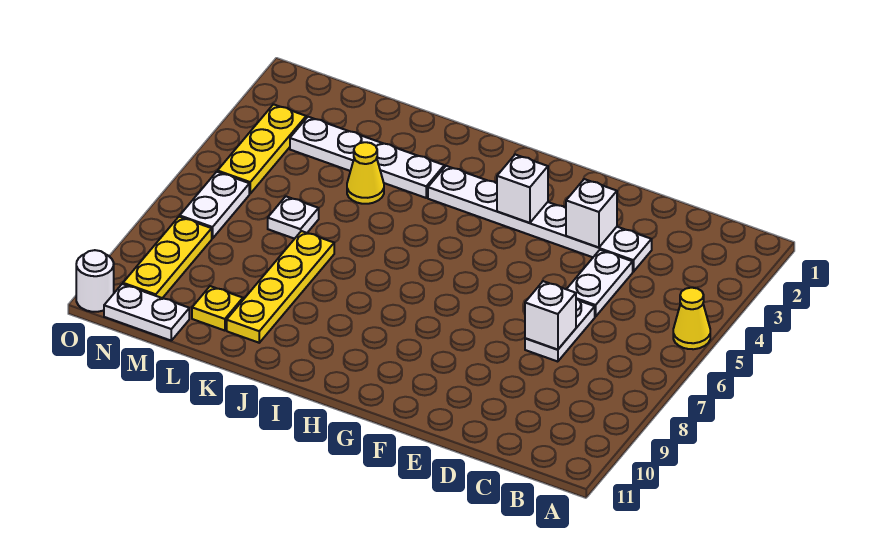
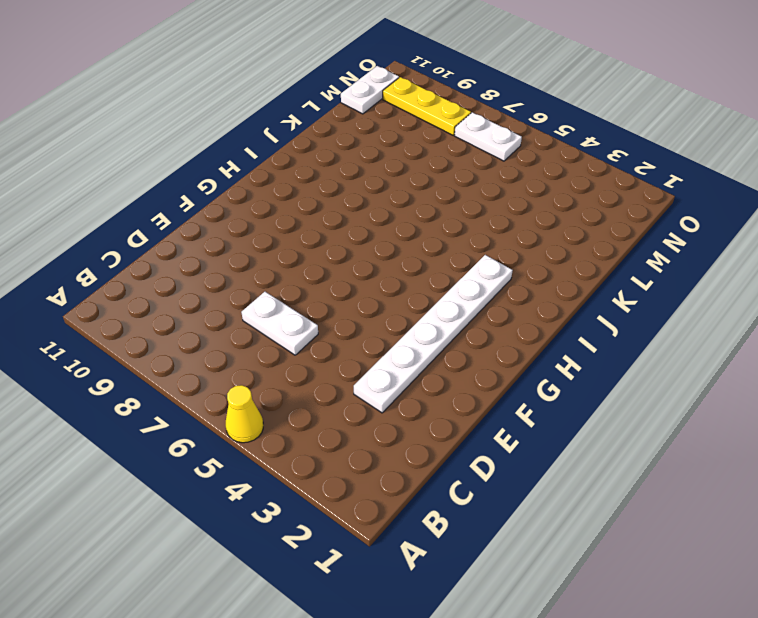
none -> white 1x2 plate [567,250,633,317]
none -> white 1x4 plate [290,117,444,198]
none -> yellow 1x1 cone [347,142,384,204]

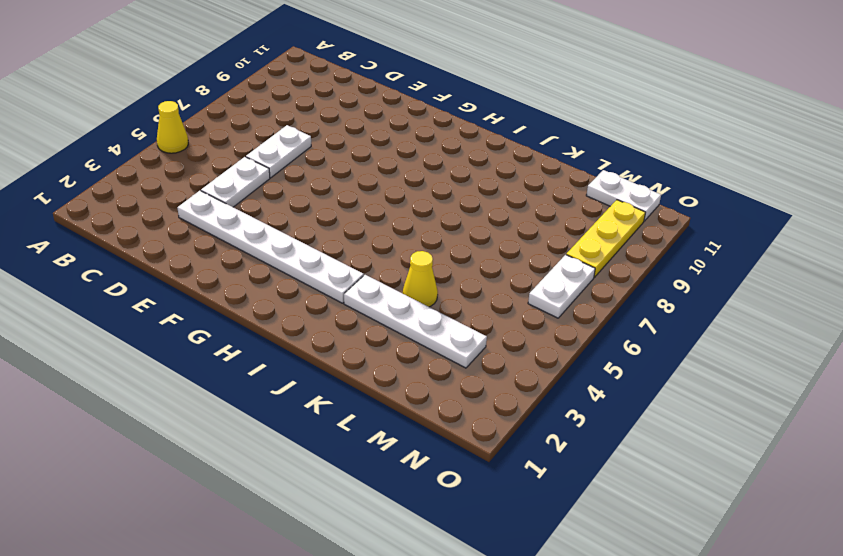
none -> yellow 1x4 plate [227,231,334,343]
none -> white 1x1 plate [268,196,319,239]
none -> yellow 1x1 plate [192,286,243,331]

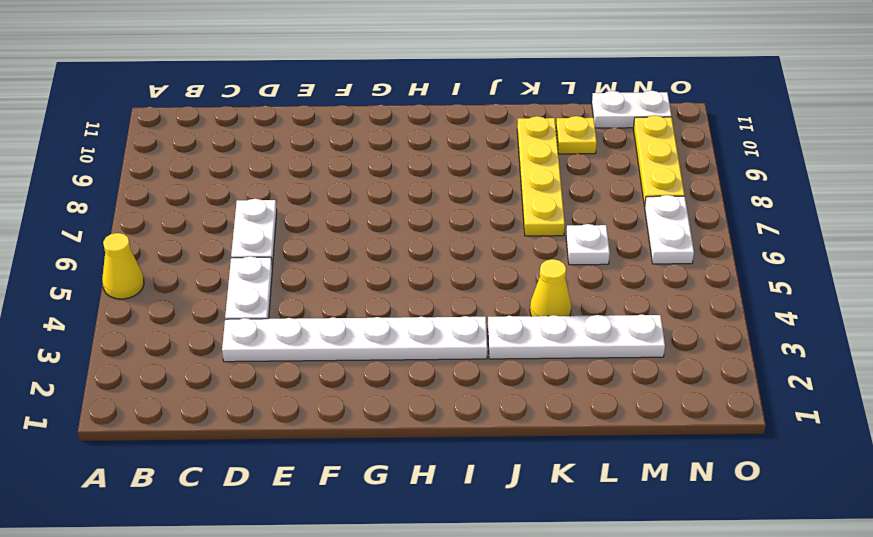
none -> yellow 1x3 plate [218,104,306,194]
none -> white 1x1 round brick [76,250,114,312]
none -> white 1x1 brick [525,281,576,350]

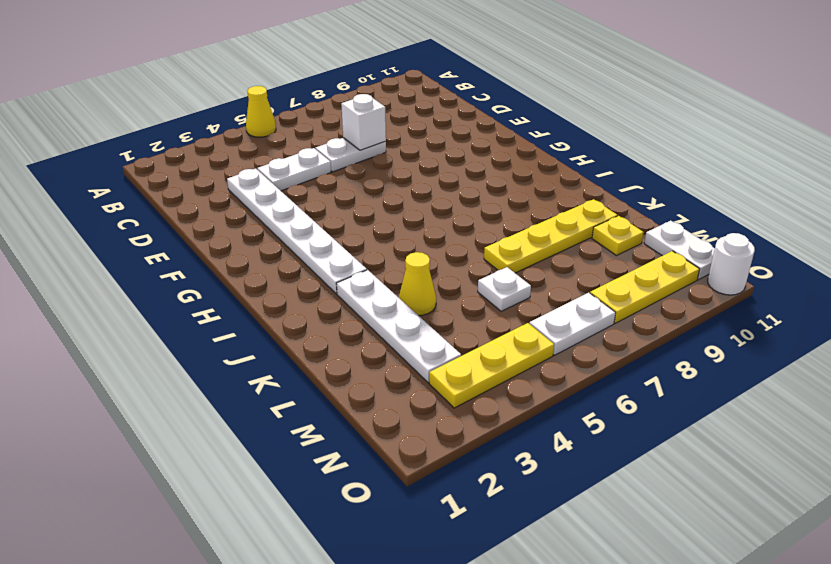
none -> white 1x1 brick [566,179,617,248]
none -> white 1x1 brick [497,155,548,223]

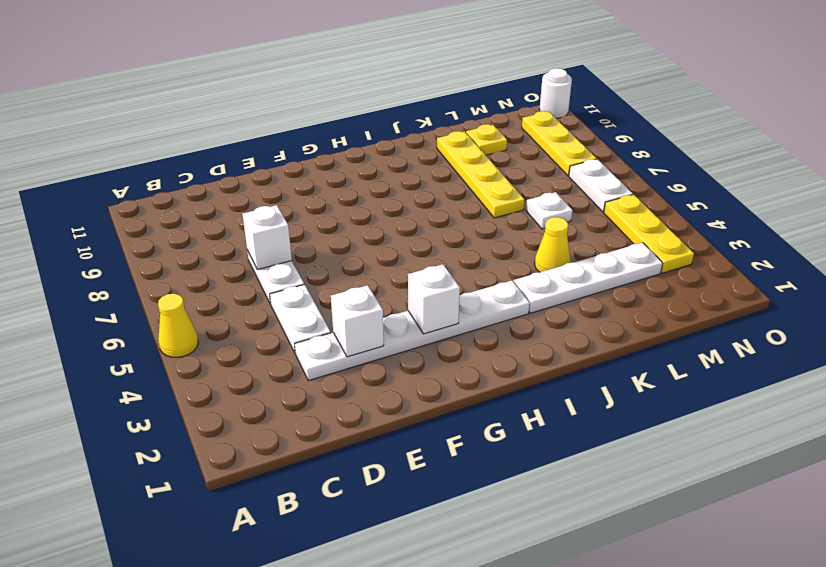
none -> white 1x2 plate [104,284,189,340]

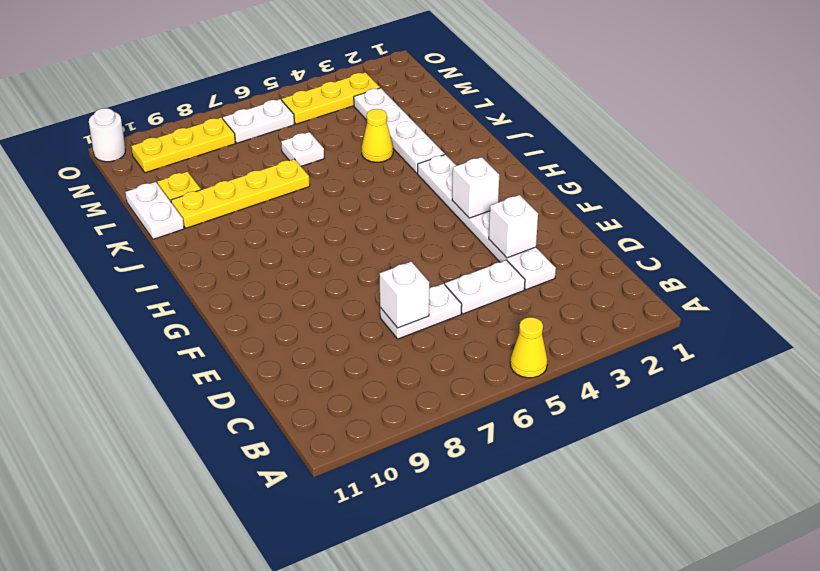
white 1x2 plate [125,182,184,239] -> white 1x2 plate moved to [104,284,189,340]

